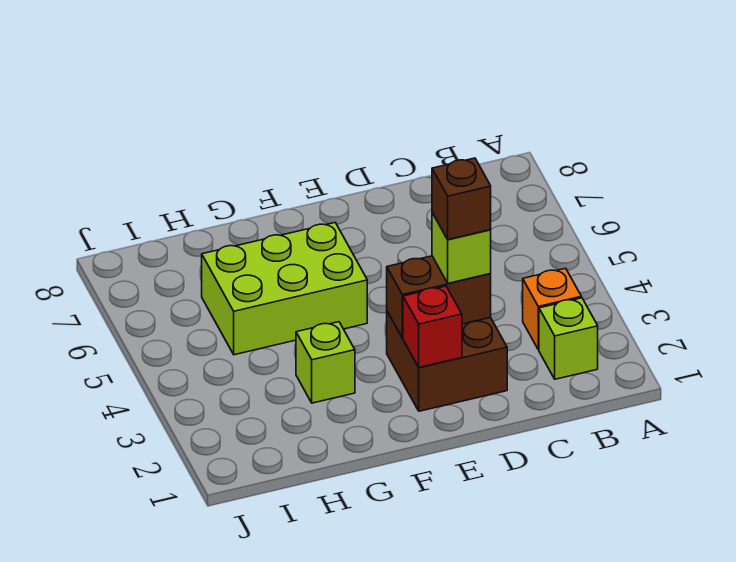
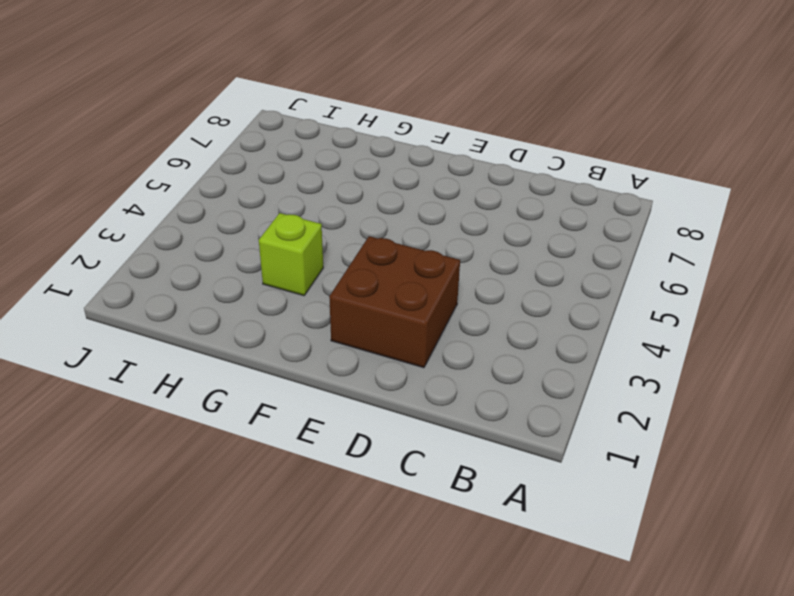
none -> lime 1x1 brick [539,298,598,379]
none -> orange 1x1 brick [523,268,581,350]

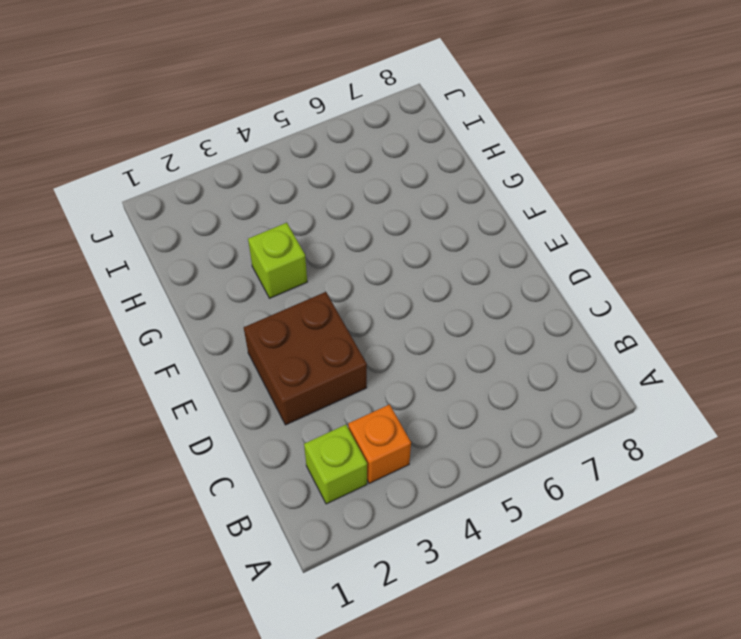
none -> lime 2x3 brick [202,223,367,355]
none -> brown 1x2 brick [387,256,491,338]

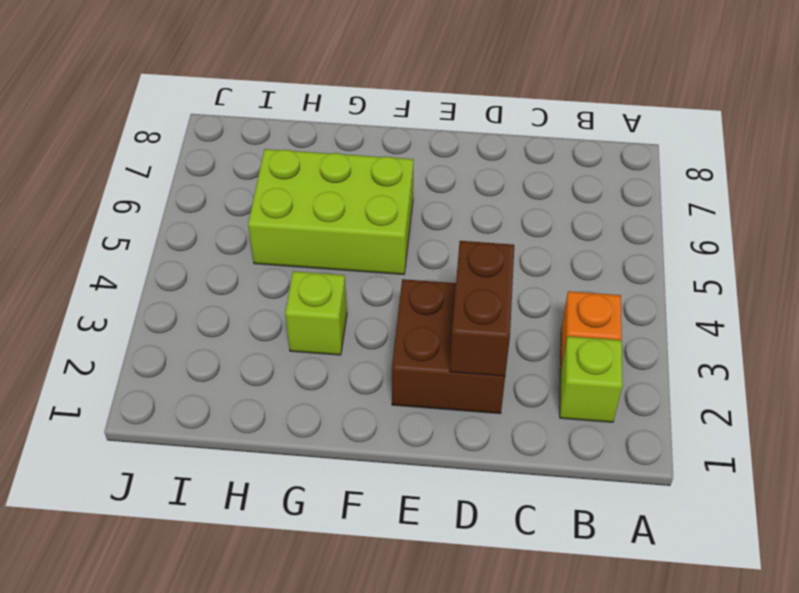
brown 1x2 brick [450,241,514,376] -> brown 1x2 brick turned to [387,256,491,338]
none -> red 1x1 brick [403,286,462,367]
none -> lime 1x1 brick [432,213,491,283]

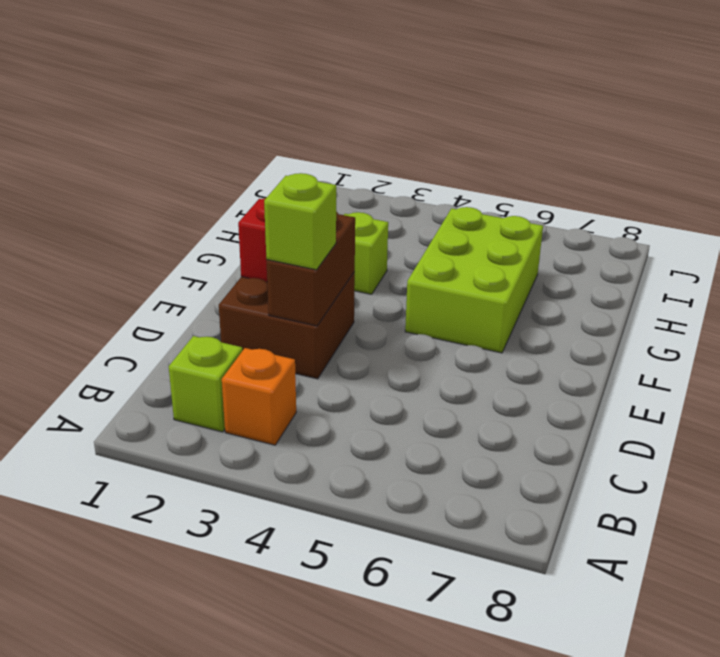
none -> brown 1x1 brick [432,158,491,240]

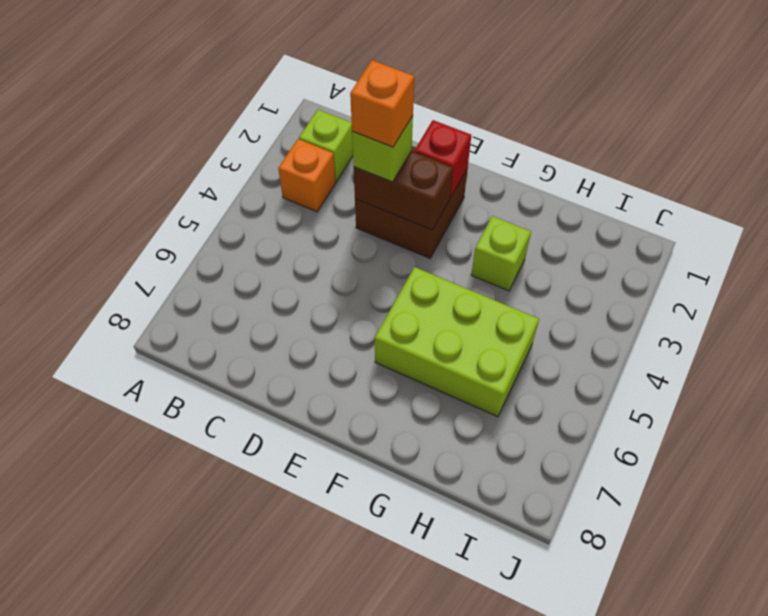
orange 1x1 brick [350,60,414,147] -> brown 1x1 brick [432,158,491,240]

